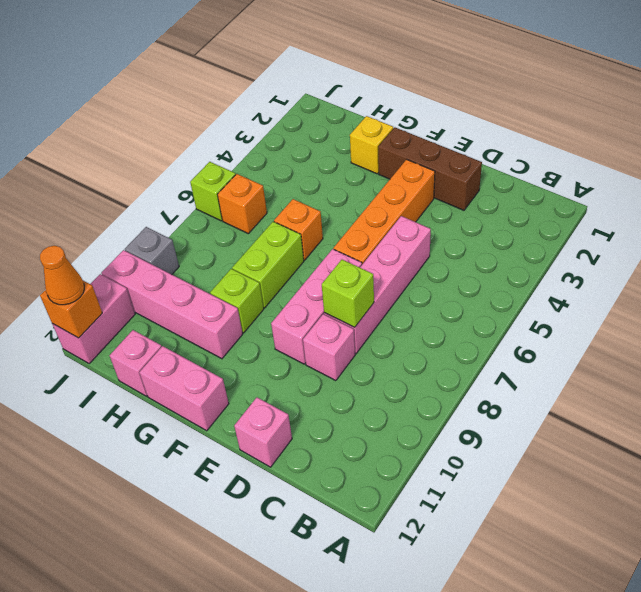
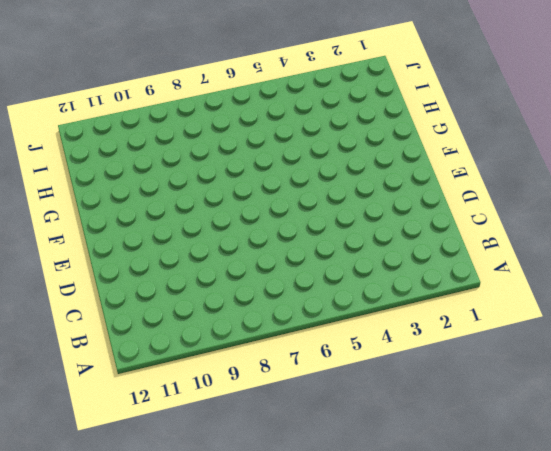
none -> brown 1x3 brick [378,127,482,210]
none -> pink 1x4 brick [324,216,431,354]
none -> pink 1x1 brick [303,314,355,381]

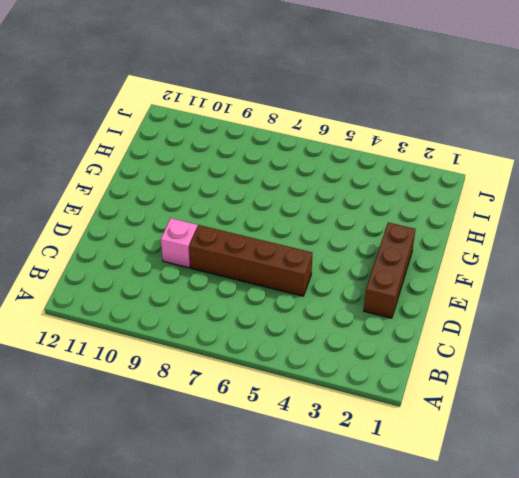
brown 1x4 brick [189,225,312,296] -> pink 1x4 brick [324,216,431,354]
none -> pink 1x1 brick [234,398,292,467]
none -> orange 1x4 brick [333,159,435,264]
none -> pink 1x3 brick [271,249,362,364]

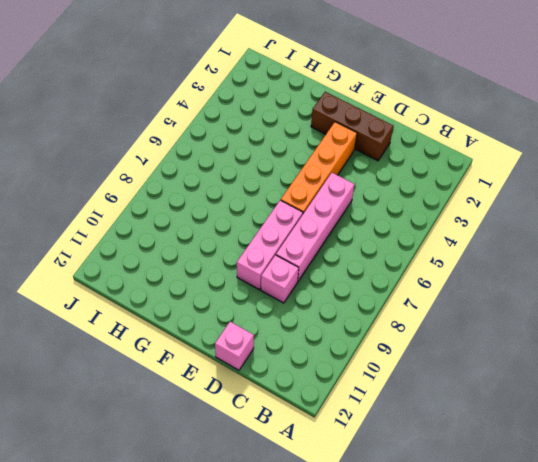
none -> pink 1x2 brick [139,346,229,431]
none -> yellow 1x1 brick [350,116,393,174]
none -> orange 1x1 brick [274,199,323,260]

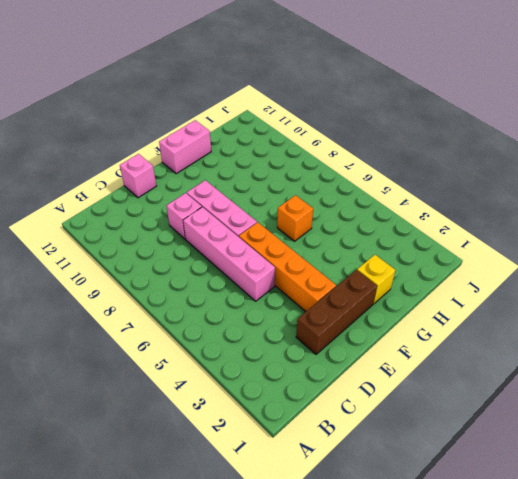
none -> lime 1x2 brick [232,222,304,308]
none -> lime 1x1 brick [210,269,264,333]
none -> pink 1x4 brick [101,250,243,359]

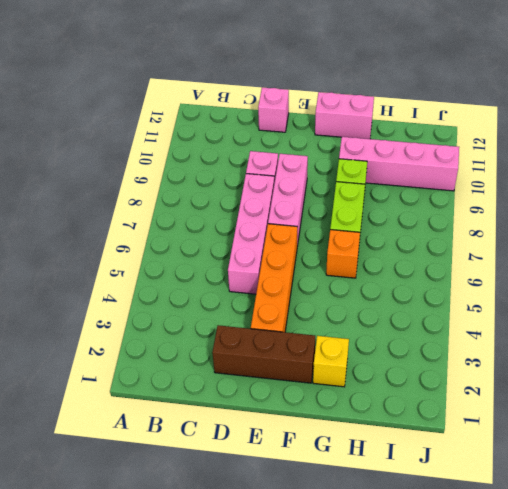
none -> pink 1x1 brick [110,330,162,396]
none -> orange 1x1 brick [218,174,267,234]
none -> lime 1x1 brick [190,162,236,221]

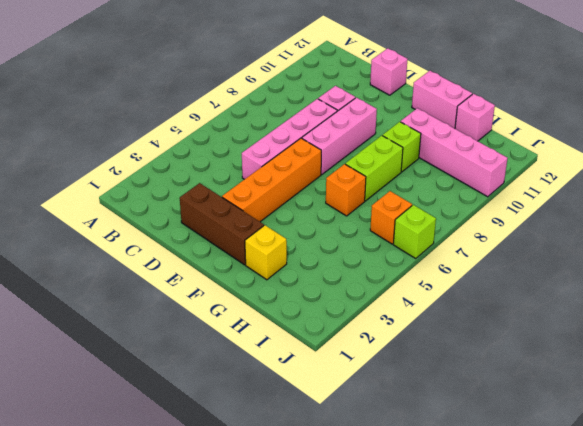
none -> grey 1x1 brick [125,227,179,274]
none -> pink 1x2 brick [53,274,135,364]
none -> lime 1x1 brick [322,260,374,327]

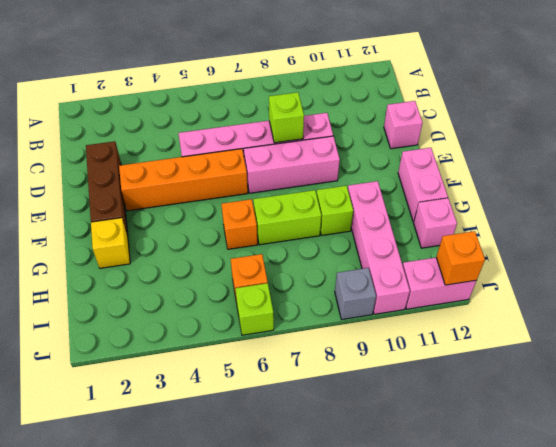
none -> orange 1x1 cone [40,246,84,305]

